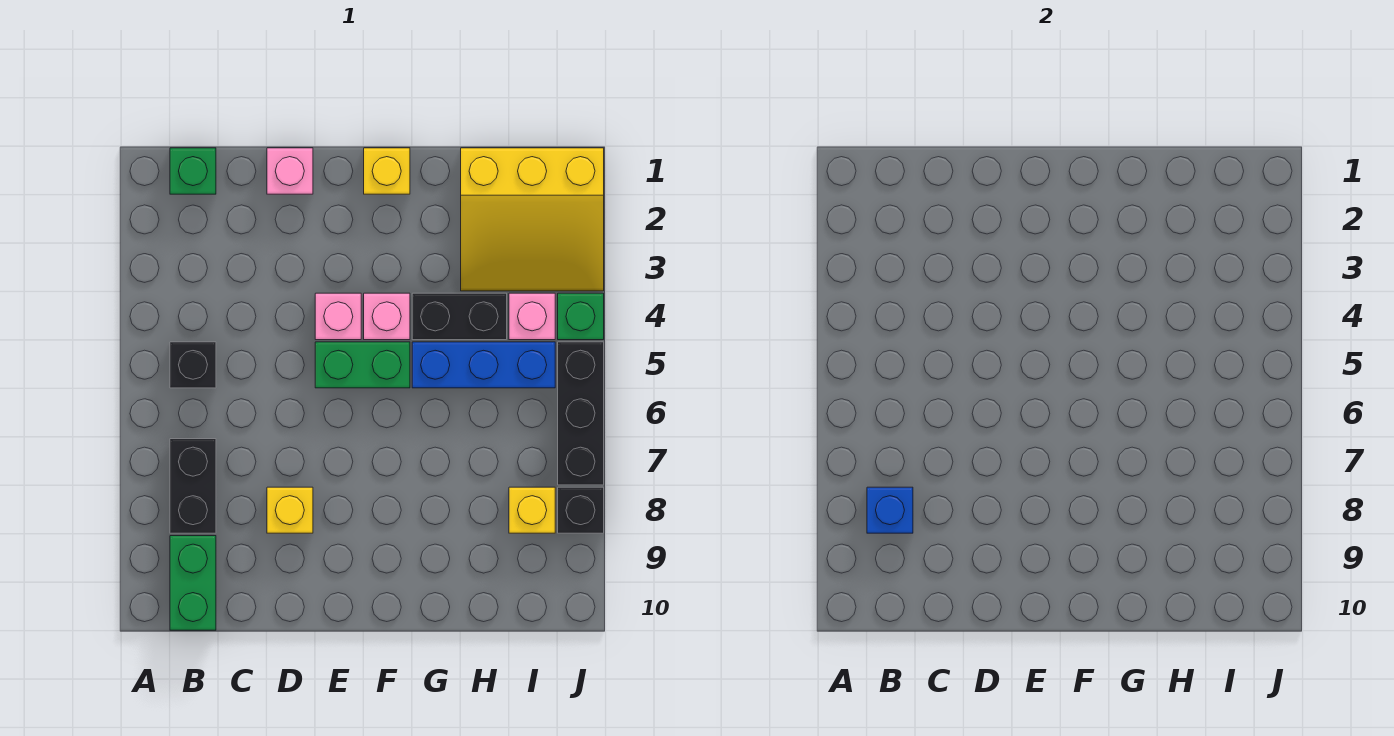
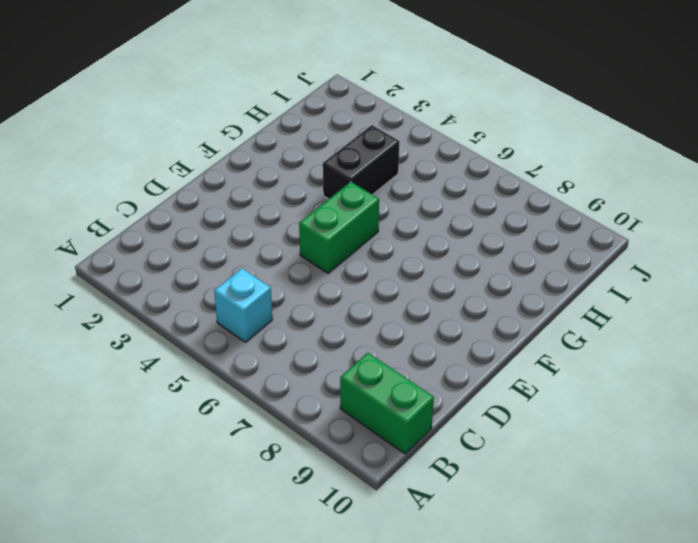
cyan 1x1 brick [214,269,272,342] -> black 1x1 brick [170,342,216,388]
none -> green 1x1 brick [170,148,216,194]
none -> black 1x2 brick [170,439,216,533]
none -> pink 1x1 brick [267,148,313,194]

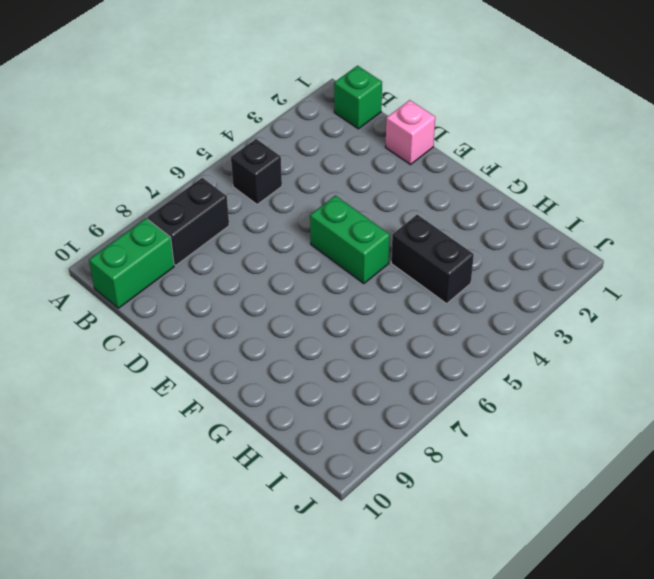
none -> yellow 1x1 brick [267,487,313,533]
none -> pink 1x1 brick [315,293,361,340]
none -> yellow 1x1 brick [364,148,410,194]

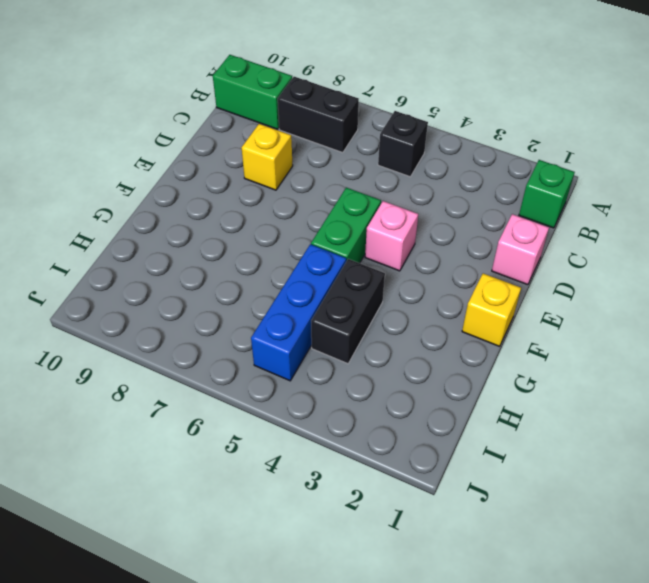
none -> pink 1x1 brick [364,293,410,340]
none -> yellow 3x3 slope [461,148,604,291]
none -> pink 1x1 brick [509,293,555,340]

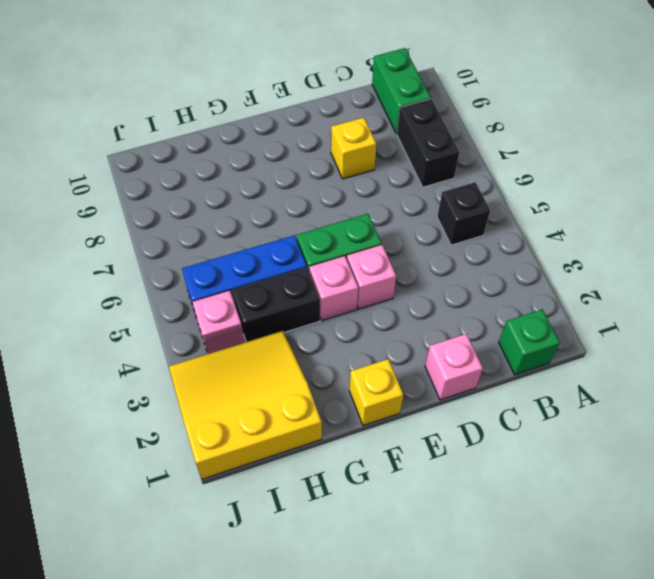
none -> yellow 1x1 brick [509,487,555,533]
none -> green 1x1 brick [558,293,604,340]
none -> black 1x3 brick [558,342,604,485]

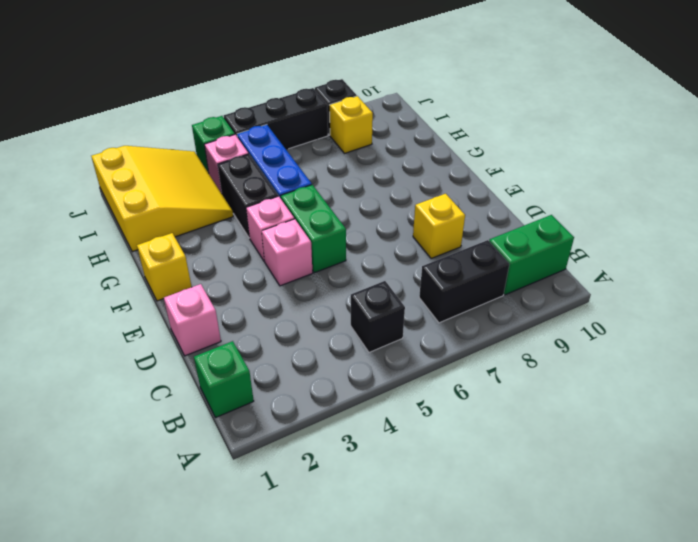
none -> blue 1x1 brick [867,487,913,533]

